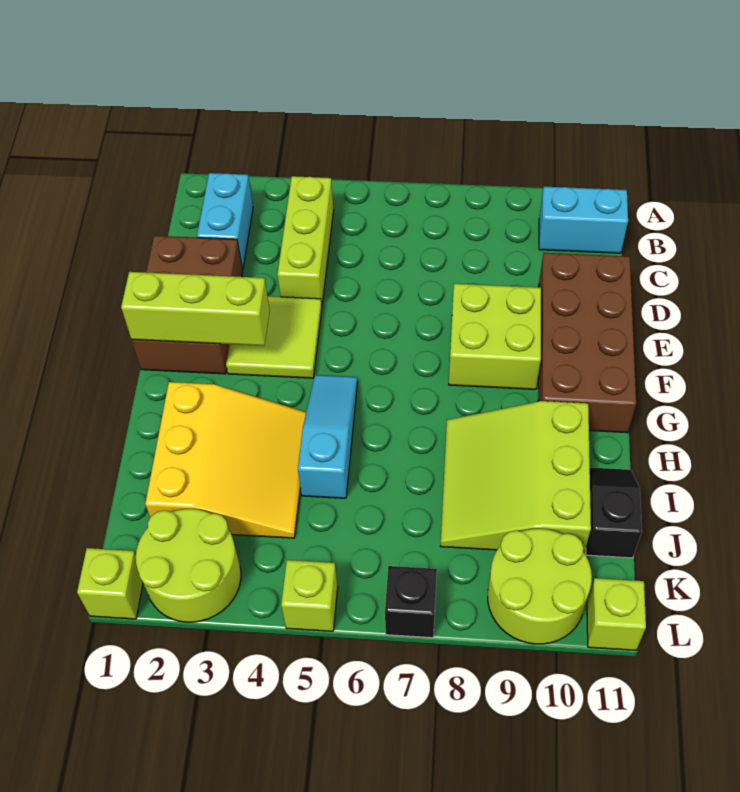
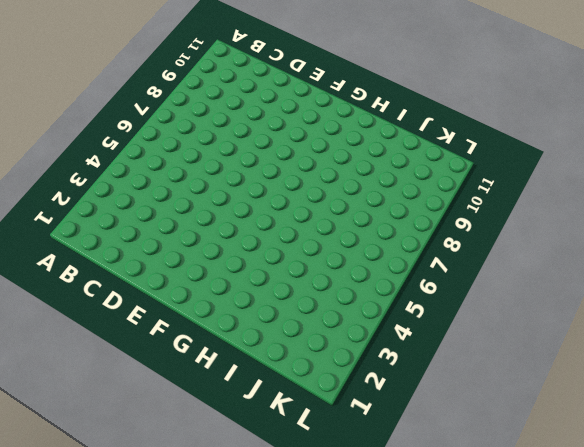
none -> cyan 1x2 brick [197,173,253,269]
none -> lime 1x3 brick [277,176,334,304]
none -> cyan 1x2 brick [539,187,628,253]

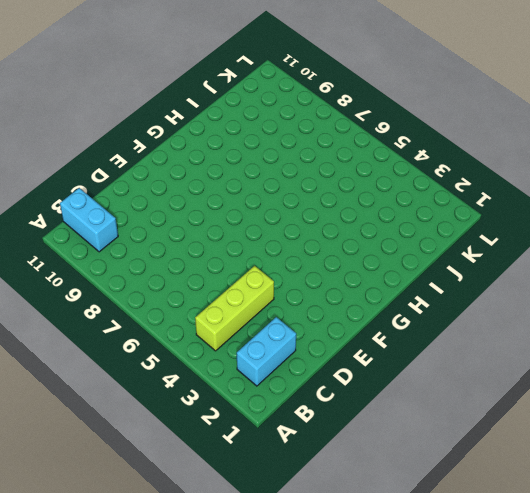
none -> brown 2x3 brick [132,236,243,374]
none -> brown 2x4 brick [538,253,636,433]
none -> lime 2x2 tile [226,296,322,378]

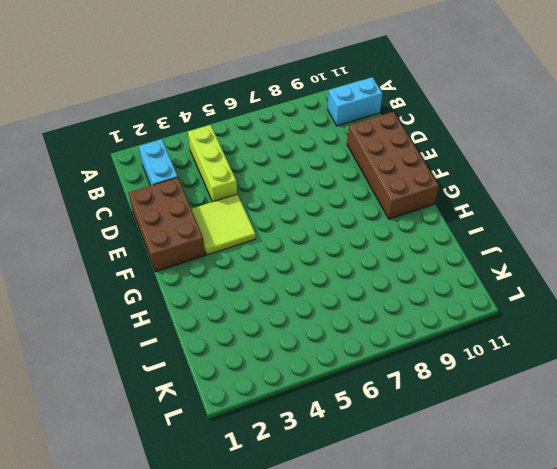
none -> lime 2x2 brick [449,284,541,389]
none -> cyan 1x3 slope [298,375,358,498]
none -> yellow 3x3 slope [145,382,306,538]

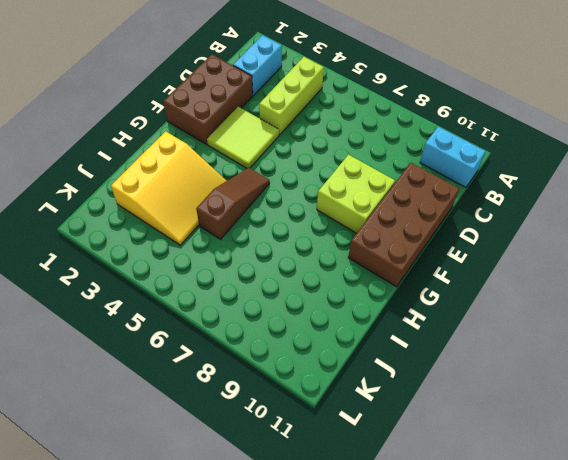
brown 1x3 slope [196,168,270,239] -> cyan 1x3 slope [298,375,358,498]
none -> lime 3x3 slope [441,401,591,553]
none -> black 1x2 slope [586,468,642,558]
none -> lime 2x2 round brick [136,509,241,622]

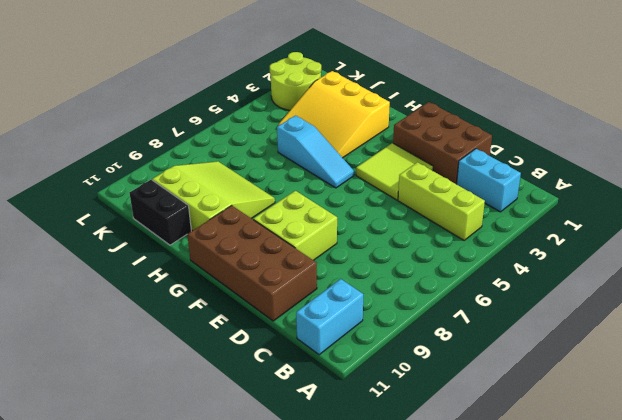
black 1x2 brick [130,180,191,245] -> black 1x2 slope [586,468,642,558]
none -> lime 2x2 round brick [488,529,592,644]
none -> lime 1x1 brick [77,548,143,619]
none -> lime 1x1 brick [281,560,338,631]

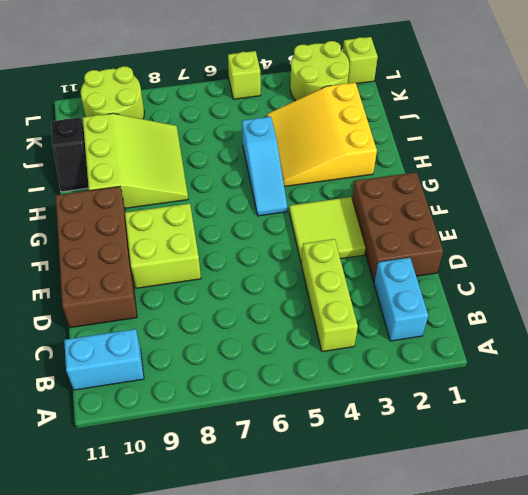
none -> black 1x1 brick [385,566,437,638]
none -> lime 1x1 brick [587,578,646,650]
none -> lime 1x3 brick [121,272,270,346]

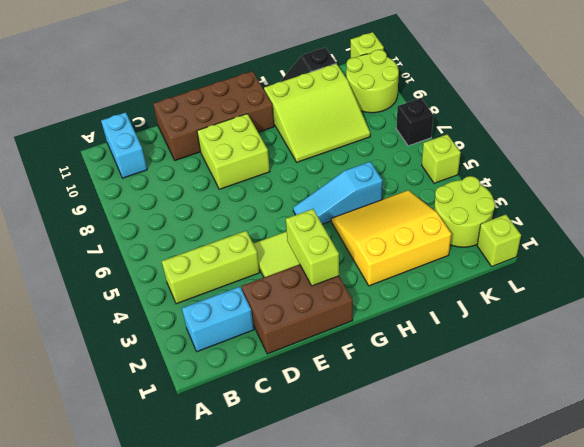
lime 1x2 brick [286,209,339,286] -> lime 1x3 brick [121,272,270,346]

